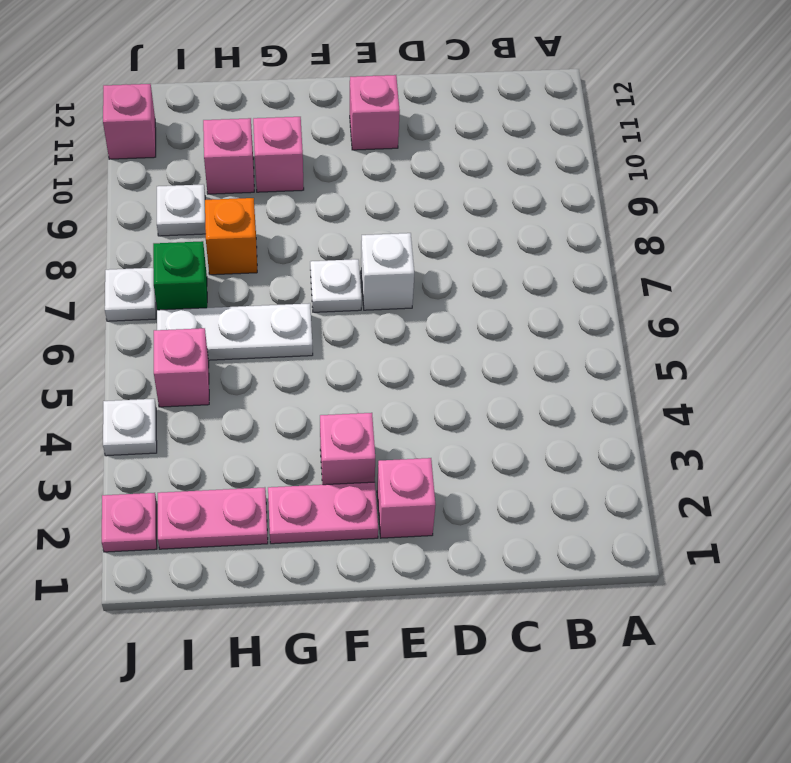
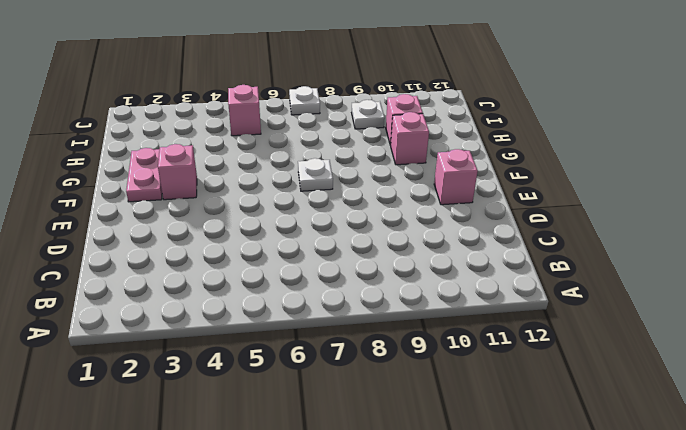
none -> pink 1x1 brick [377,458,436,538]
none -> white 1x1 brick [361,233,414,310]
none -> white 1x3 plate [157,303,313,360]

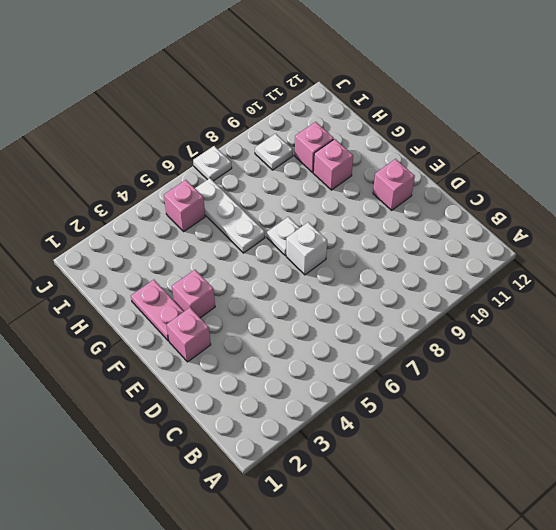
none -> pink 1x2 plate [158,487,268,549]
none -> orange 1x1 brick [205,198,257,275]
none -> green 1x1 brick [153,241,207,310]

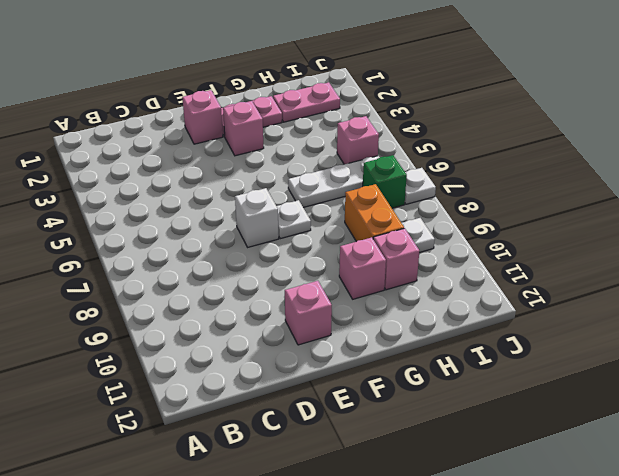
orange 1x2 brick [345,184,404,242] -> orange 1x1 brick [205,198,257,275]
none -> pink 1x1 plate [102,493,157,552]
none -> white 1x1 plate [103,399,157,456]
none -> pink 1x1 brick [103,84,156,159]

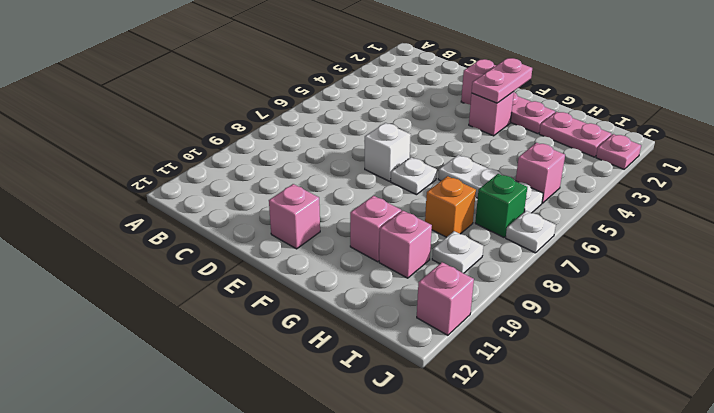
pink 1x2 plate [472,58,532,103] -> none
none -> white 1x1 plate [103,399,157,456]

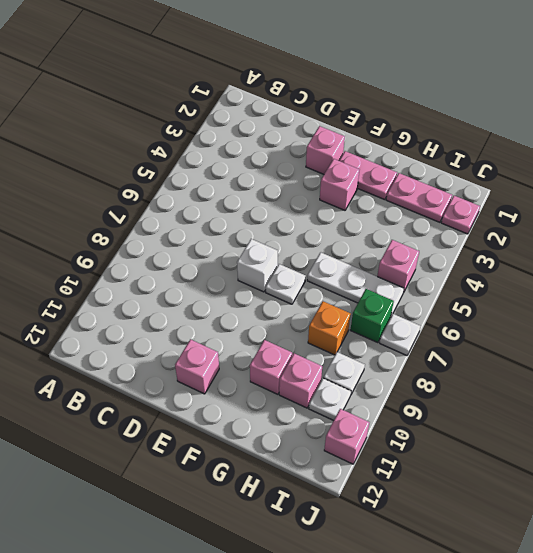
white 1x1 plate [309,378,351,421] -> white 1x1 plate moved to [103,399,157,456]

